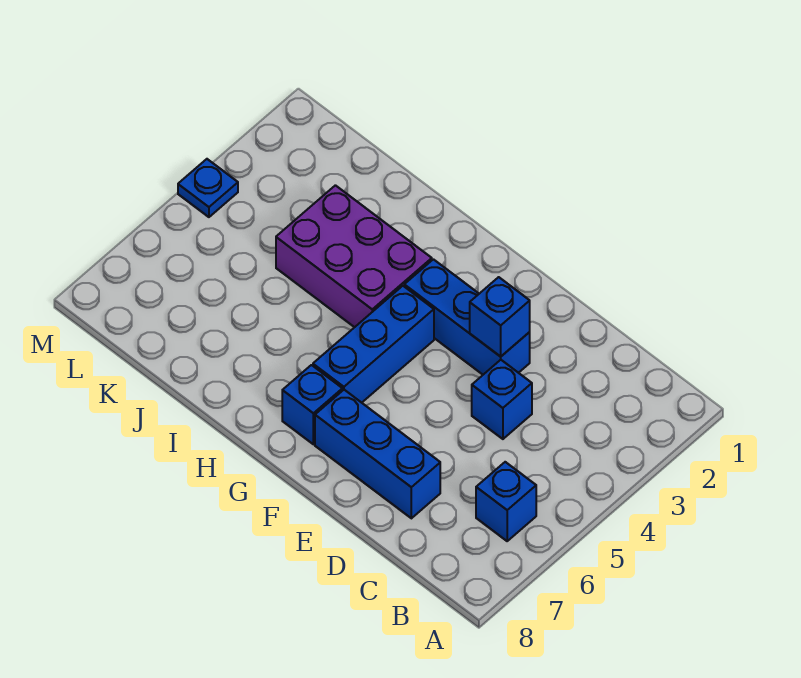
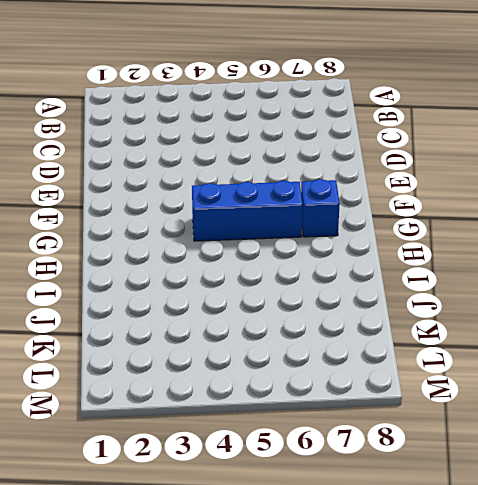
none -> blue 1x1 brick [476,462,536,541]
none -> blue 1x1 brick [472,360,532,439]

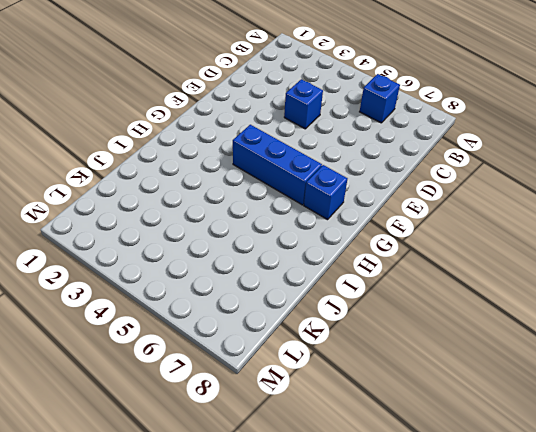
none -> blue 1x3 brick [315,390,440,518]
none -> blue 1x3 brick [404,259,530,375]

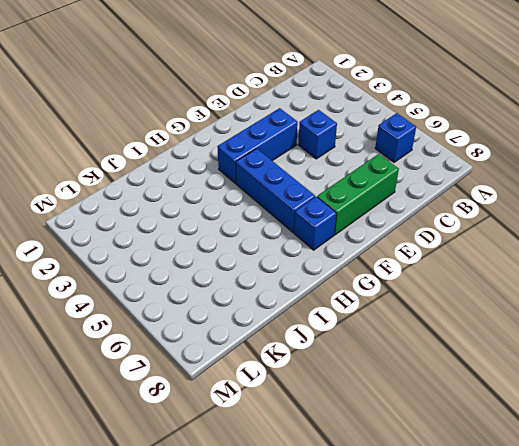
green 1x3 brick [317,154,399,235] -> blue 1x3 brick [315,390,440,518]
none -> purple 2x3 brick [276,185,432,327]
none -> blue 1x1 plate [178,159,238,217]

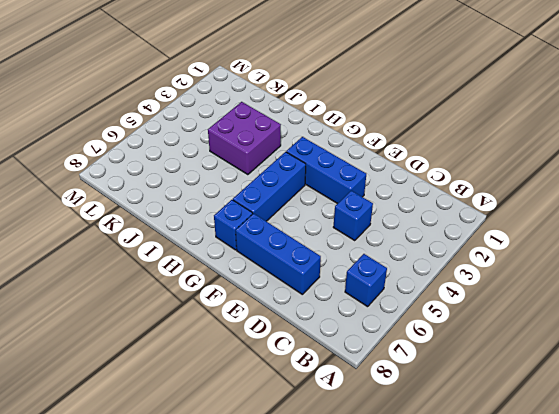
purple 2x2 brick [208,102,281,175] -> purple 2x3 brick [276,185,432,327]
none -> blue 1x1 plate [178,159,238,217]
none -> blue 1x1 brick [470,277,530,357]

